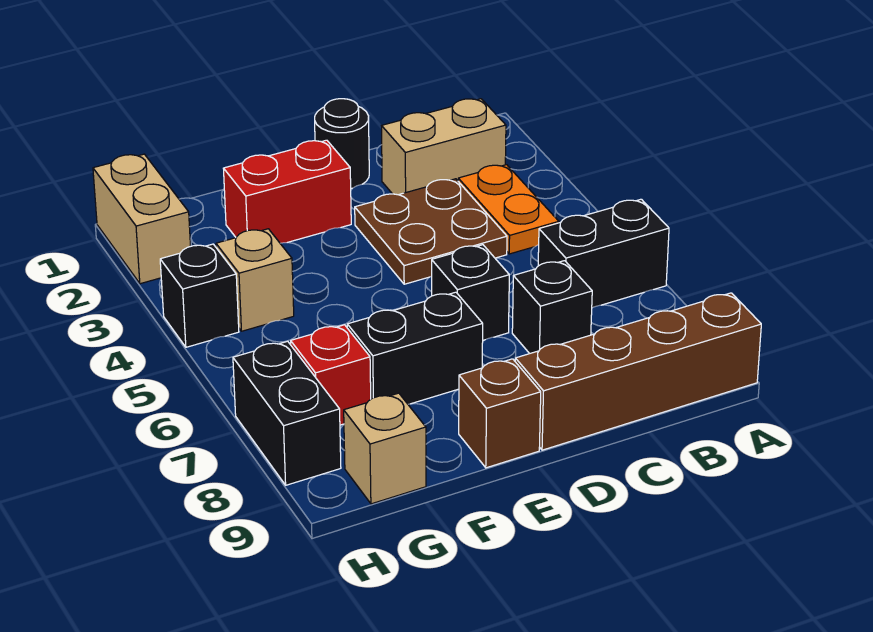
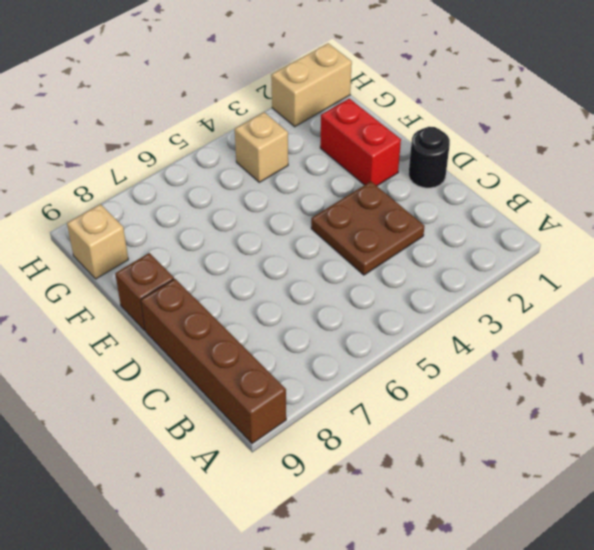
none -> black 1x2 brick [538,199,669,308]
none -> tan 1x2 brick [382,99,506,195]
none -> orange 1x2 plate [458,165,559,254]

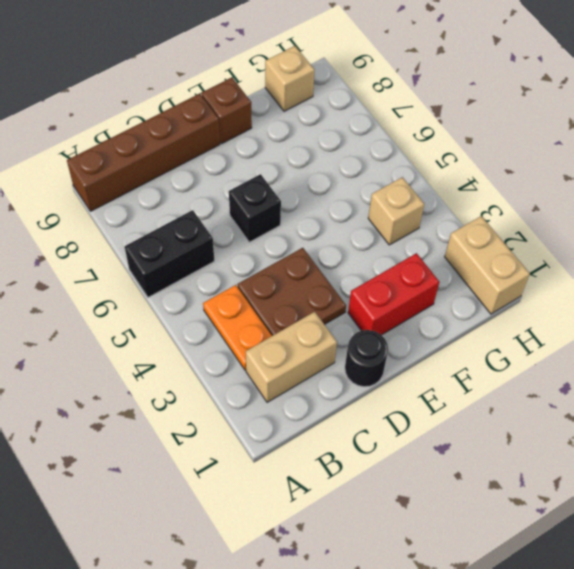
none -> black 1x1 brick [512,261,592,354]
none -> black 1x2 brick [347,292,483,404]
none -> red 1x1 brick [291,325,371,425]

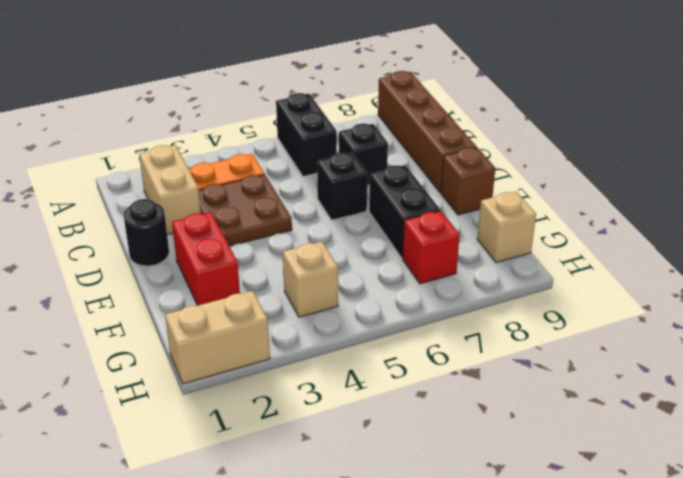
none -> black 1x1 brick [160,244,239,347]
none -> black 1x2 brick [233,341,341,485]

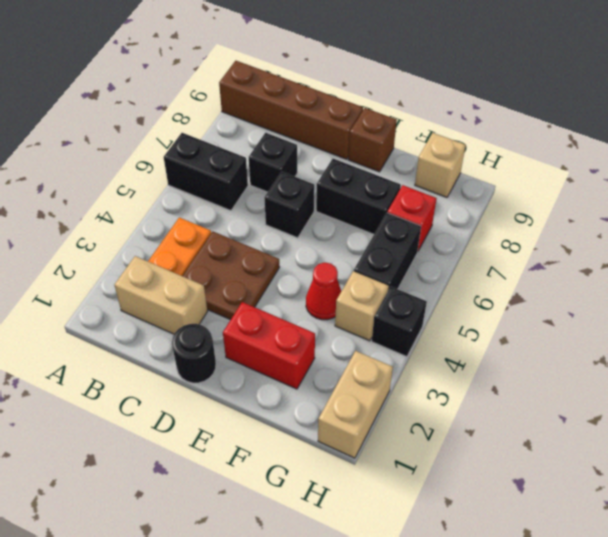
red 1x1 cone [306,262,341,320] -> none
black 1x2 brick [354,213,421,290] -> black 1x2 brick moved to [233,341,341,485]

